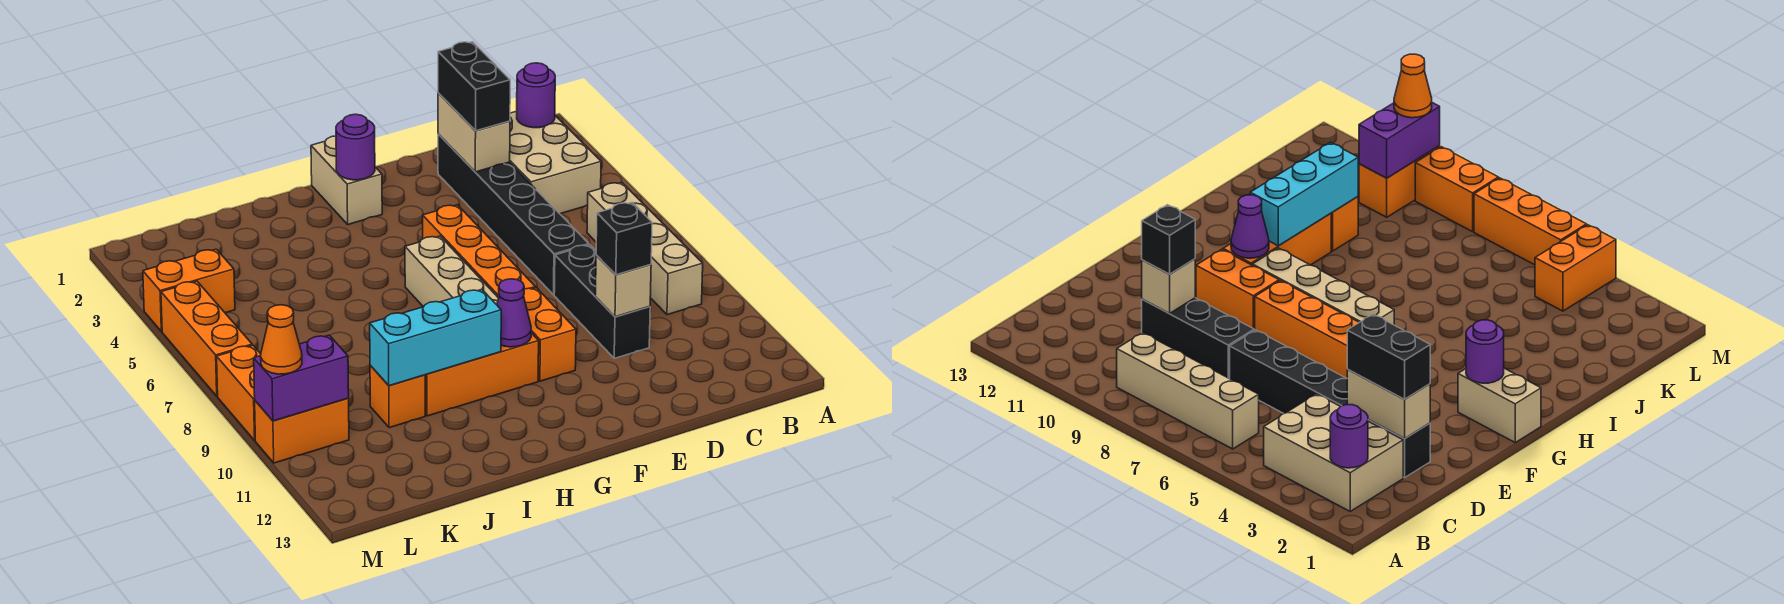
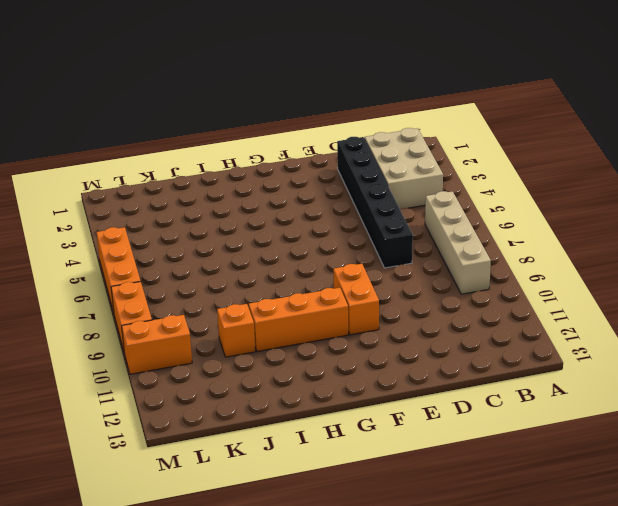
none -> black 1x3 brick [554,245,650,358]
none -> orange 1x4 brick [423,205,535,298]
none -> tan 1x2 brick [311,136,382,224]

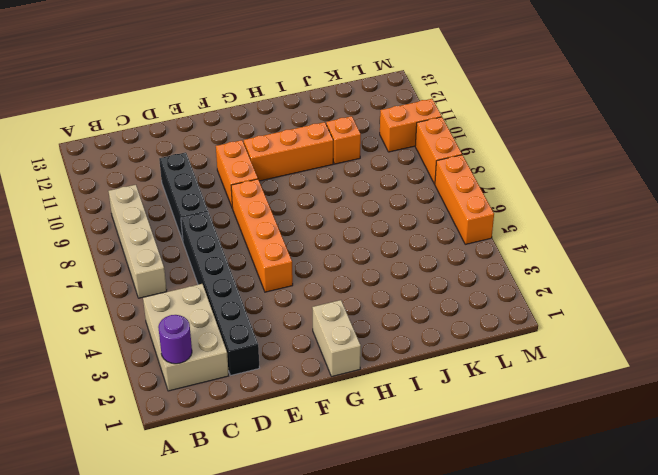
none -> tan 1x4 brick [405,236,498,307]
none -> orange 1x2 brick [143,249,235,332]
none -> tan 1x2 brick [438,93,510,172]

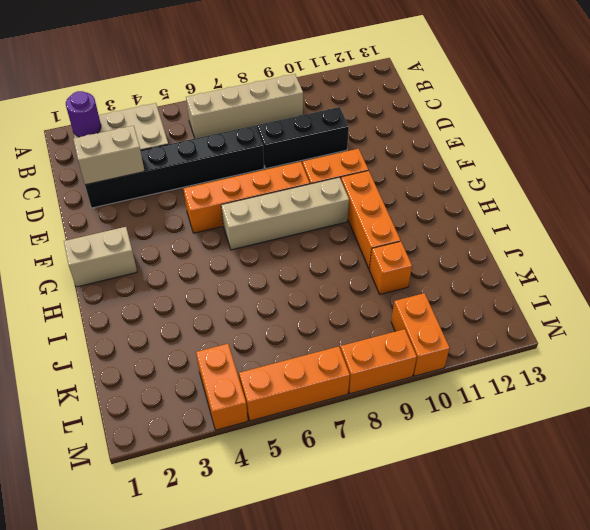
none -> tan 1x1 brick [595,255,651,317]
none -> purple 1x1 round brick [336,114,375,180]
none -> purple 1x1 cone [497,279,531,347]

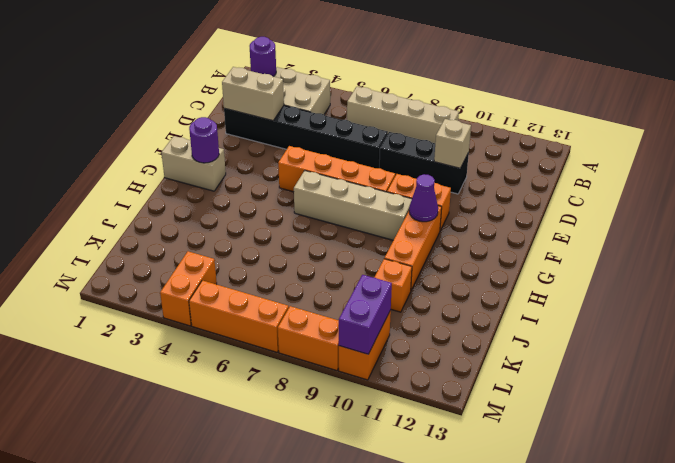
none -> cyan 1x3 brick [370,289,501,386]
none -> black 1x2 brick [438,42,510,131]
none -> black 1x1 brick [596,202,652,275]

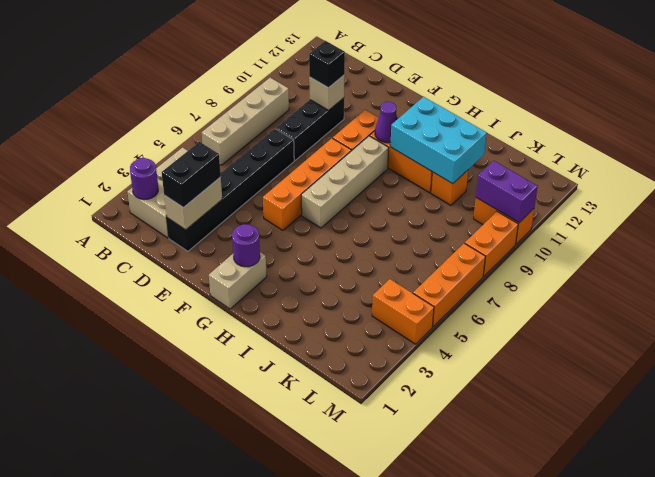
cyan 2x3 brick [390,97,487,184] -> cyan 1x3 brick [370,289,501,386]
none -> orange 1x1 cone [261,305,302,374]

